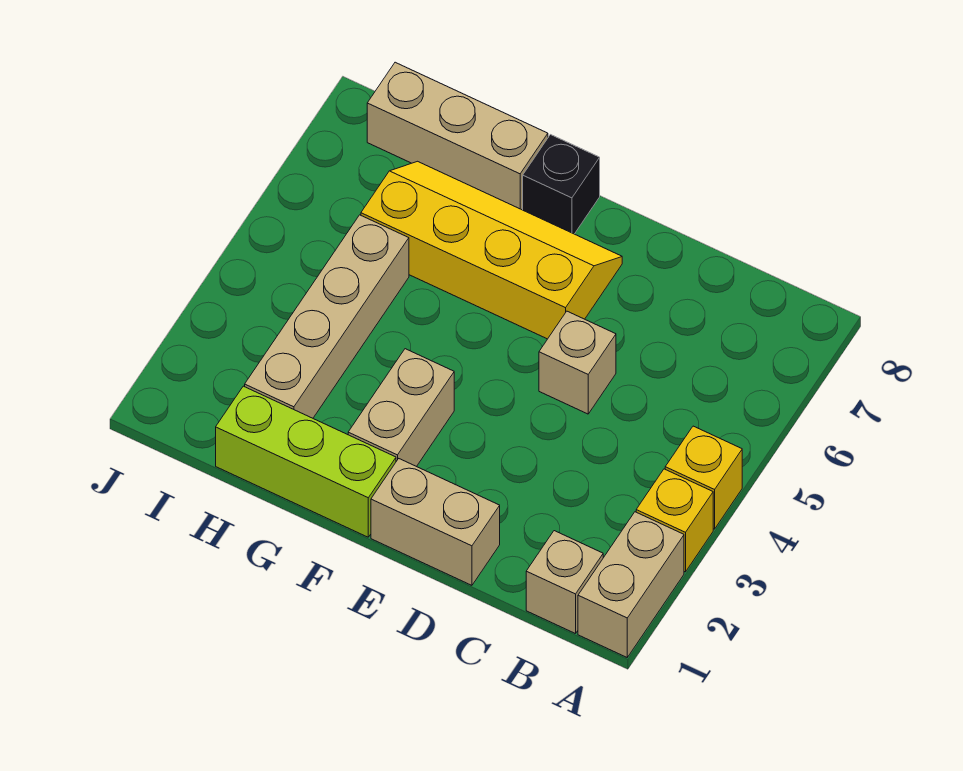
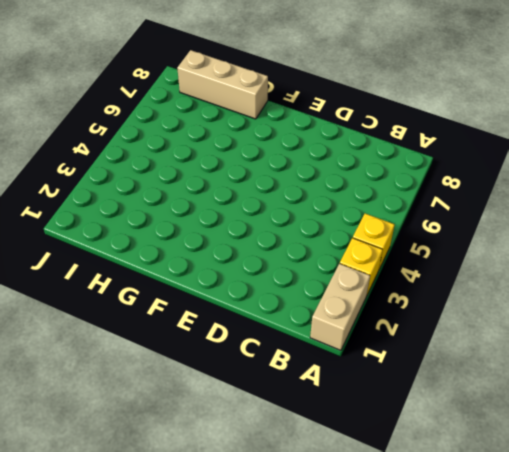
none -> tan 1x1 brick [526,531,603,634]
none -> tan 1x2 brick [371,459,500,585]
none -> tan 1x1 brick [539,311,616,414]

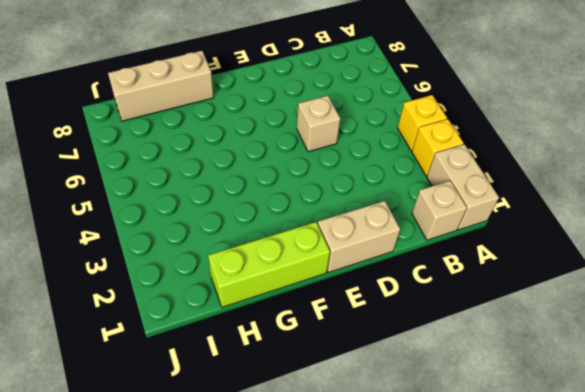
none -> yellow 2x4 slope [361,161,622,339]
none -> tan 1x2 brick [348,349,454,467]
none -> black 1x1 brick [523,135,600,234]

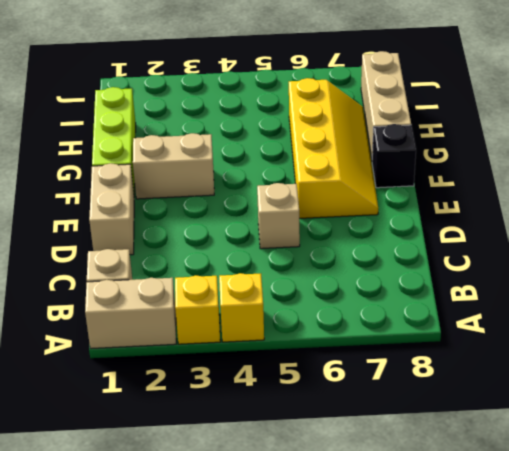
none -> tan 1x4 brick [245,215,409,418]

